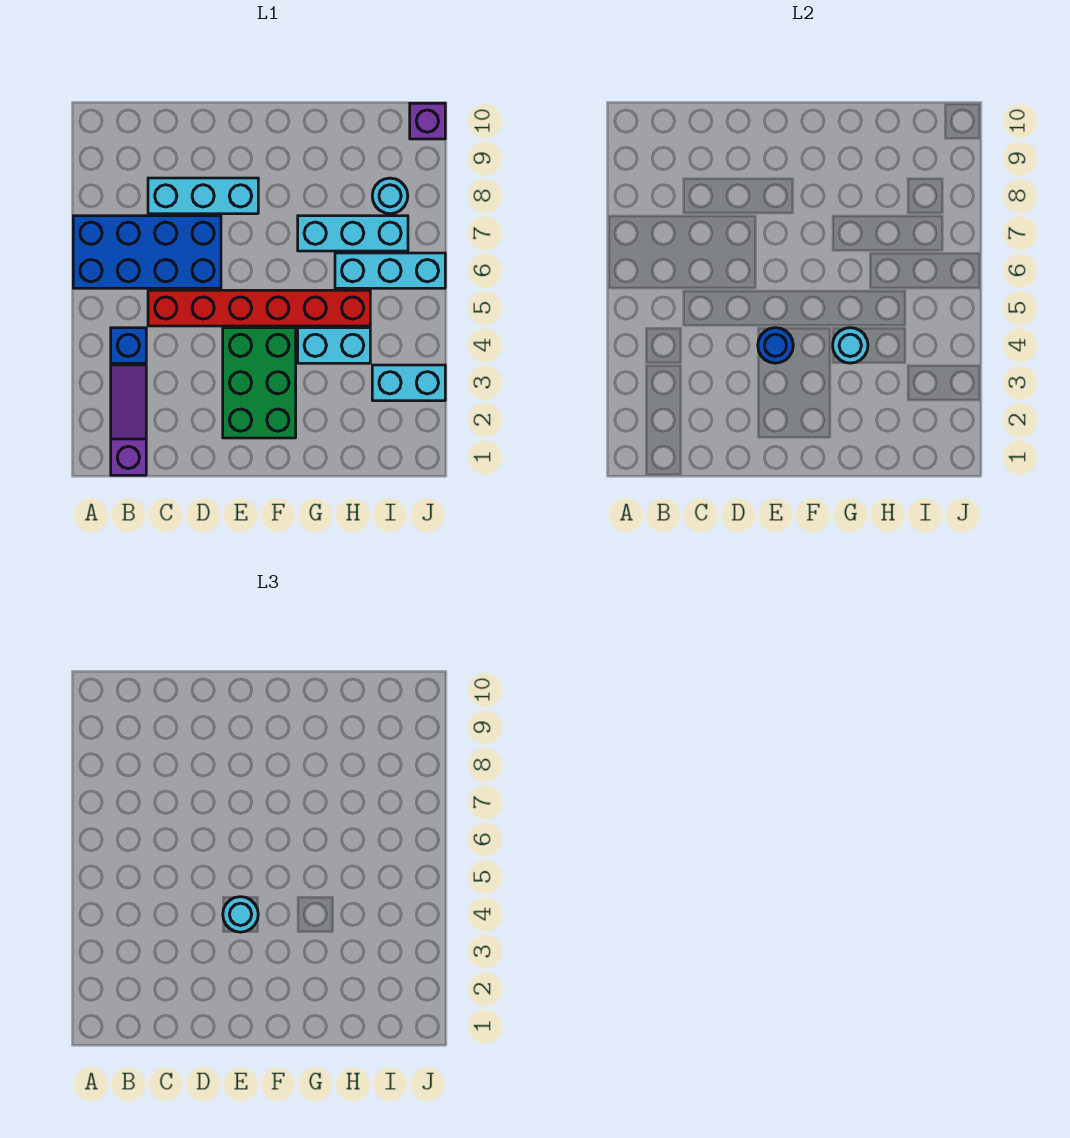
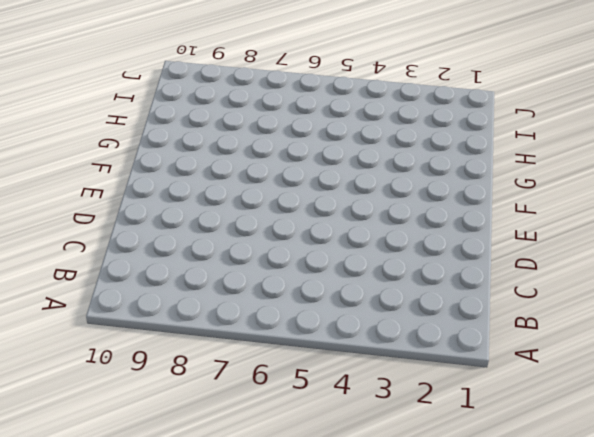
none -> blue 2x4 brick [73,216,221,288]
none -> purple 1x3 slope [111,365,146,475]
none -> blue 1x1 brick [111,328,146,363]

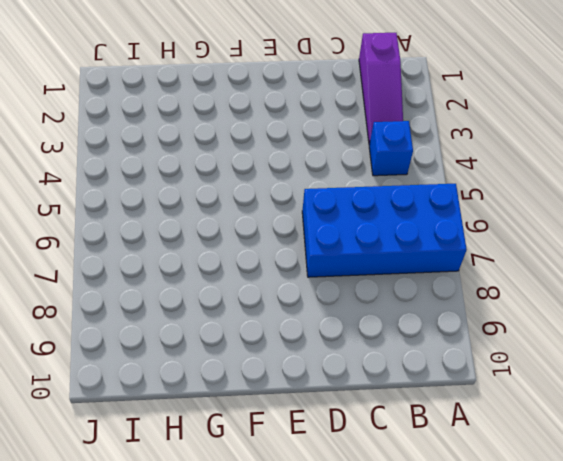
none -> red 1x6 brick [148,290,370,326]
none -> cyan 1x3 brick [148,178,258,214]
none -> green 2x3 brick [223,328,296,438]

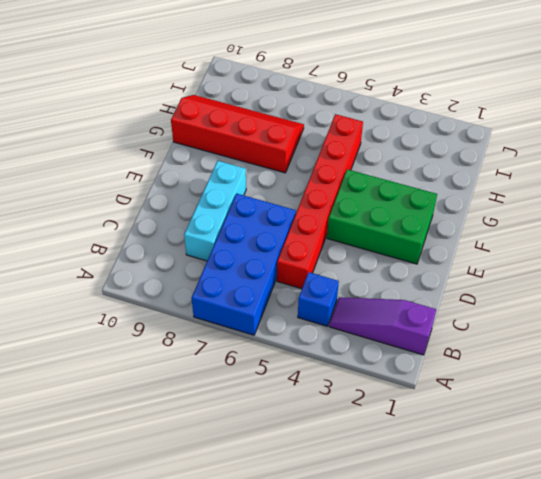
red 2x4 slope [171,95,304,173] -> cyan 1x3 brick [298,216,408,251]
none -> cyan 1x2 brick [298,328,370,363]
none -> cyan 1x3 brick [335,253,445,288]
none -> cyan 1x2 brick [372,365,445,401]

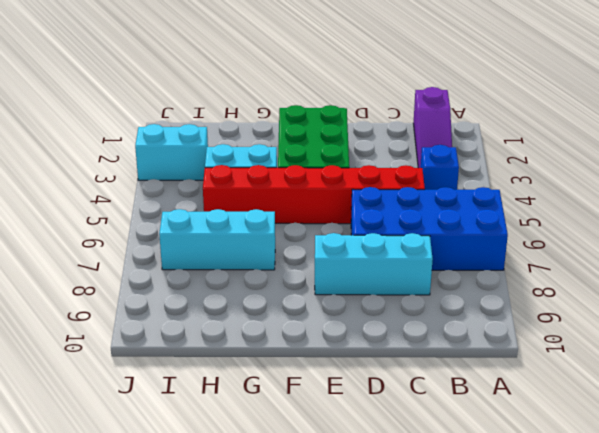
none -> cyan 1x3 brick [335,253,445,288]
none -> cyan 1x1 round brick [372,178,408,214]
none -> purple 1x1 brick [410,103,445,139]

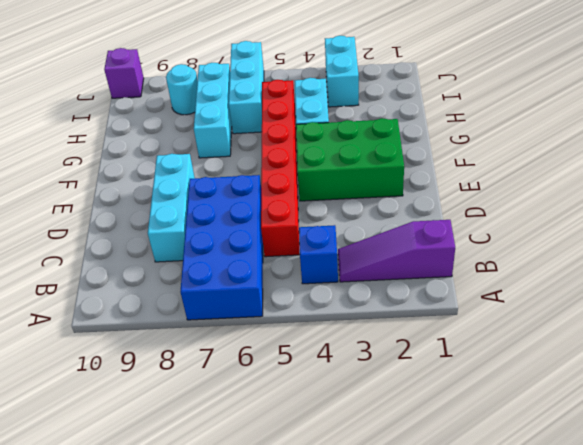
none -> blue 1x1 round brick [758,328,793,363]
none -> cyan 1x1 round brick [833,328,868,363]
none -> cyan 1x1 round brick [223,897,258,932]

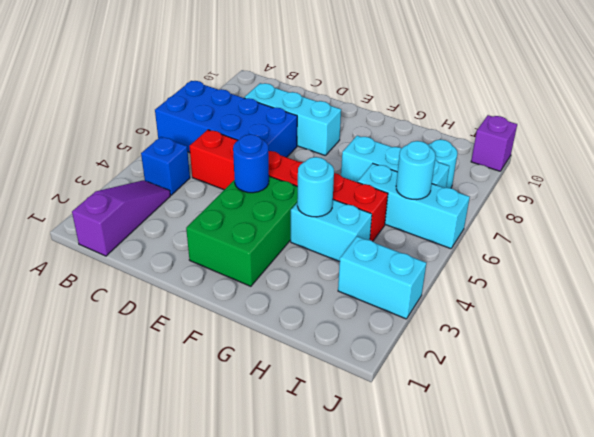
cyan 1x1 round brick [396,141,435,199] -> cyan 1x1 round brick moved to [223,897,258,932]

